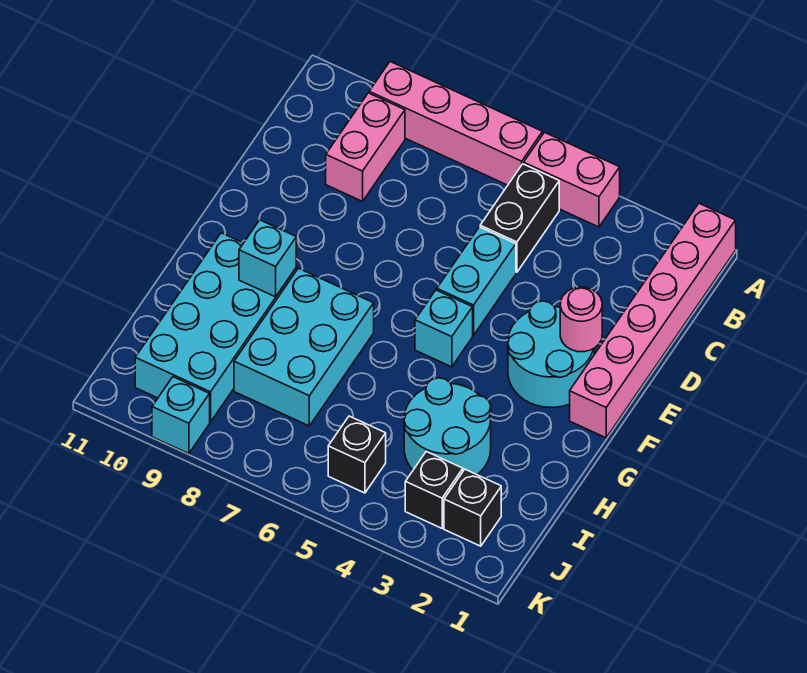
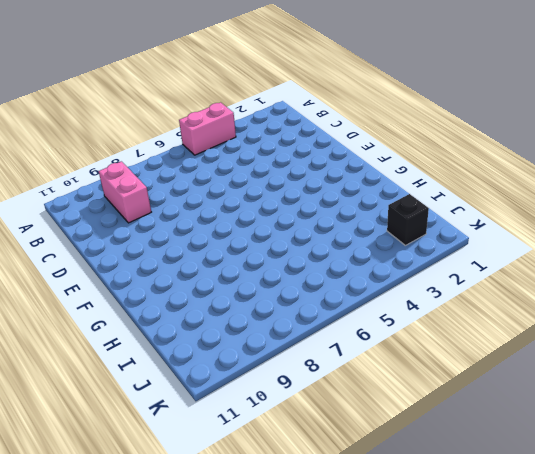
none -> pink 1x6 brick [570,203,736,438]
none -> pink 1x4 brick [369,62,542,185]
none -> black 1x2 brick [480,164,559,272]

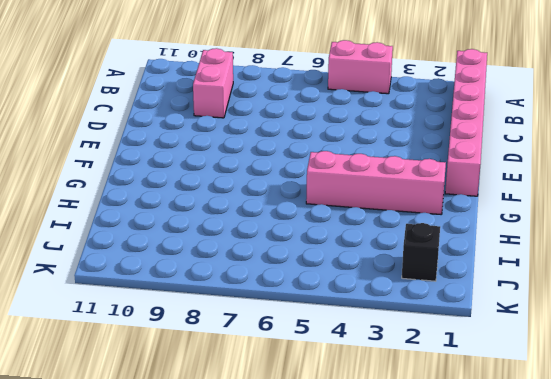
pink 1x4 brick [306,151,446,214] -> pink 1x4 brick moved to [369,62,542,185]
none -> black 1x2 brick [480,164,559,272]
none -> cyan 1x2 brick [437,227,516,335]
none -> cyan 2x2 round brick [508,301,594,407]

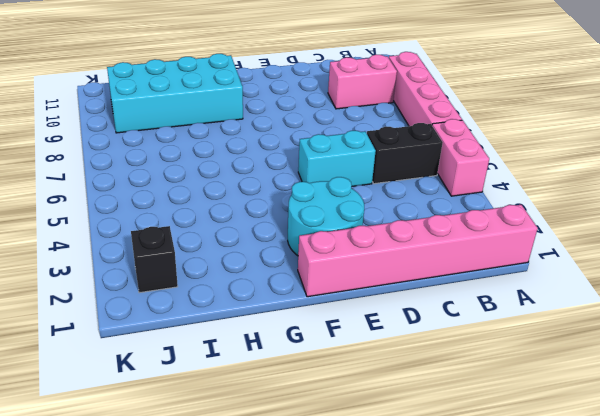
none -> cyan 1x1 brick [415,290,473,367]
none -> cyan 2x3 brick [234,268,374,426]
none -> cyan 2x2 round brick [404,378,491,475]

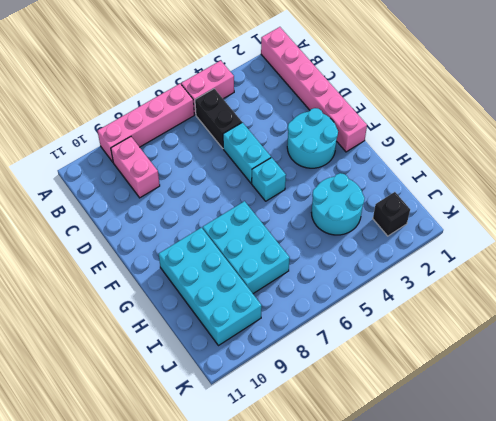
none -> black 1x1 brick [405,452,463,528]
none -> black 1x1 brick [328,416,386,493]
none -> cyan 1x1 brick [152,377,210,454]

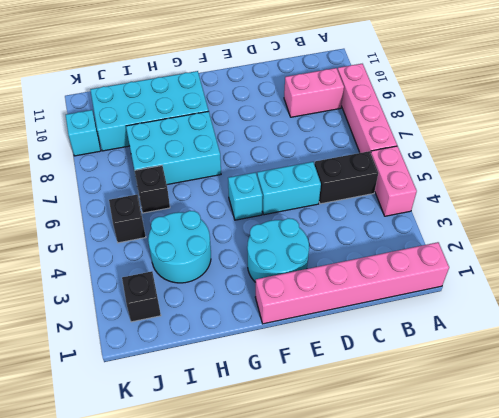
black 1x1 brick [135,166,170,213] -> black 1x1 brick moved to [405,452,463,528]
none -> pink 1x1 round brick [560,287,602,352]
none -> cyan 1x1 brick [239,220,296,297]

